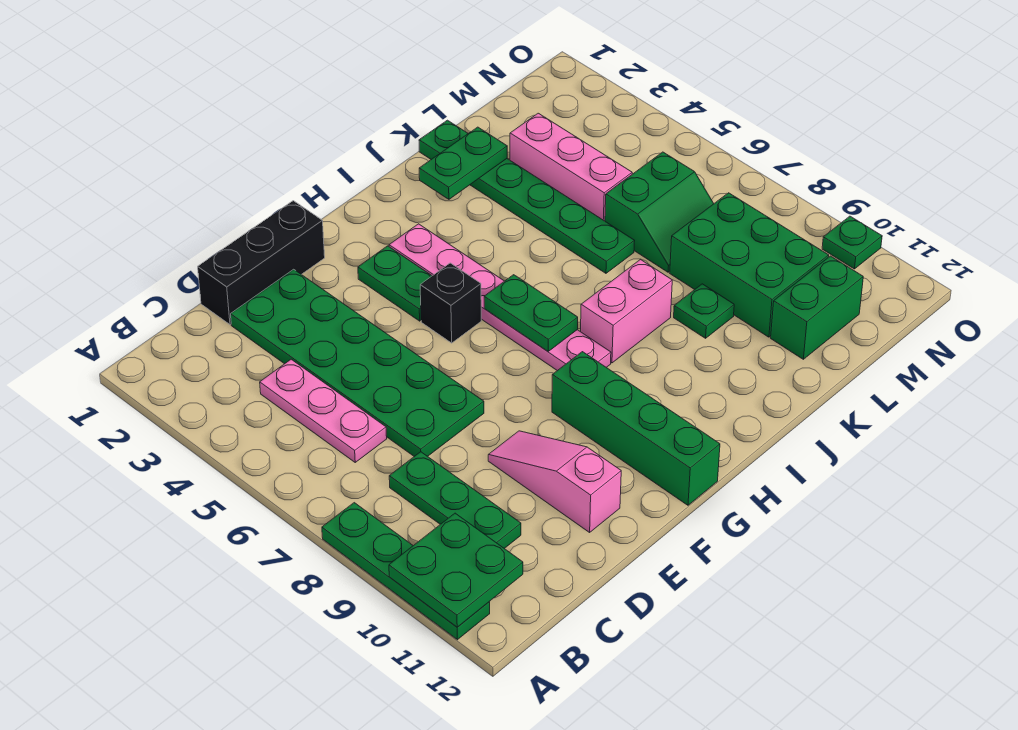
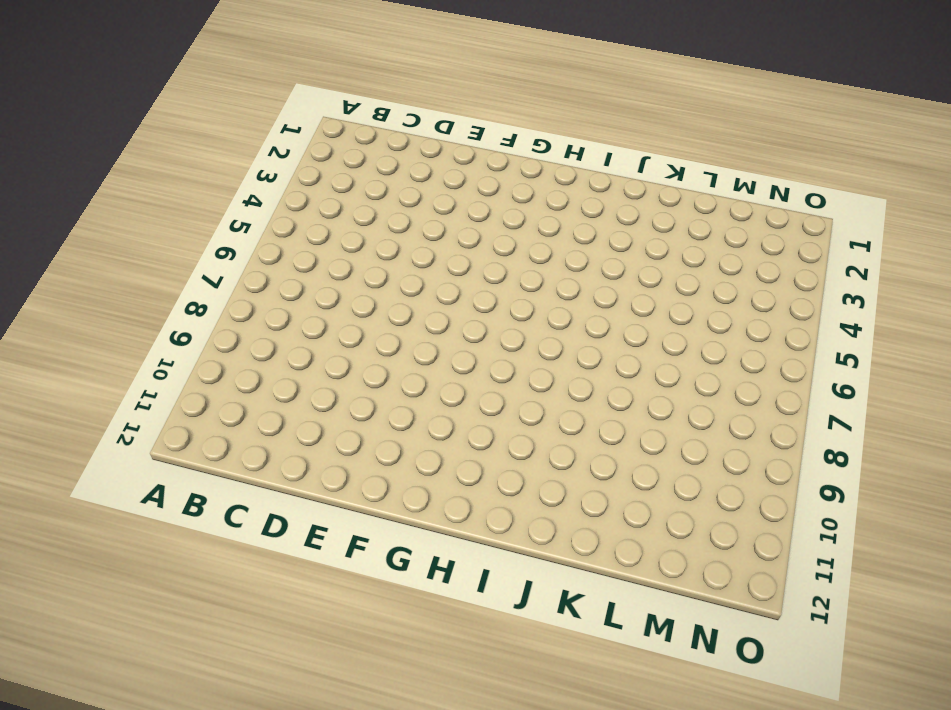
none -> green 1x4 plate [322,503,490,640]
none -> pink 1x3 plate [260,359,387,462]
none -> green 1x3 plate [389,452,521,549]

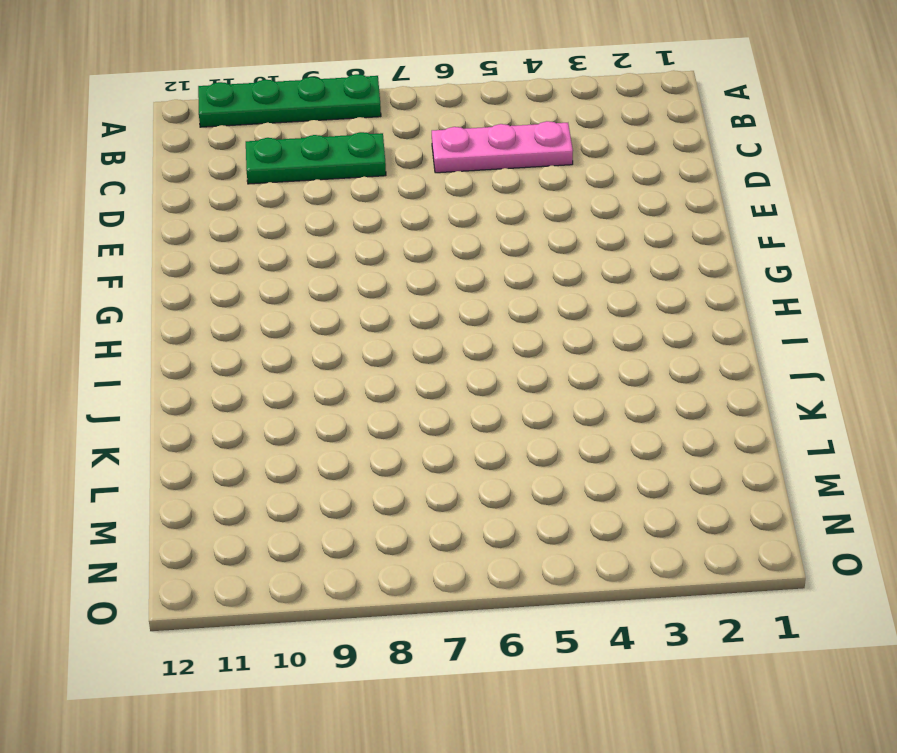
none -> black 1x3 brick [198,201,325,325]
none -> green 2x6 plate [231,269,484,456]
none -> pink 1x3 slope [488,431,621,532]

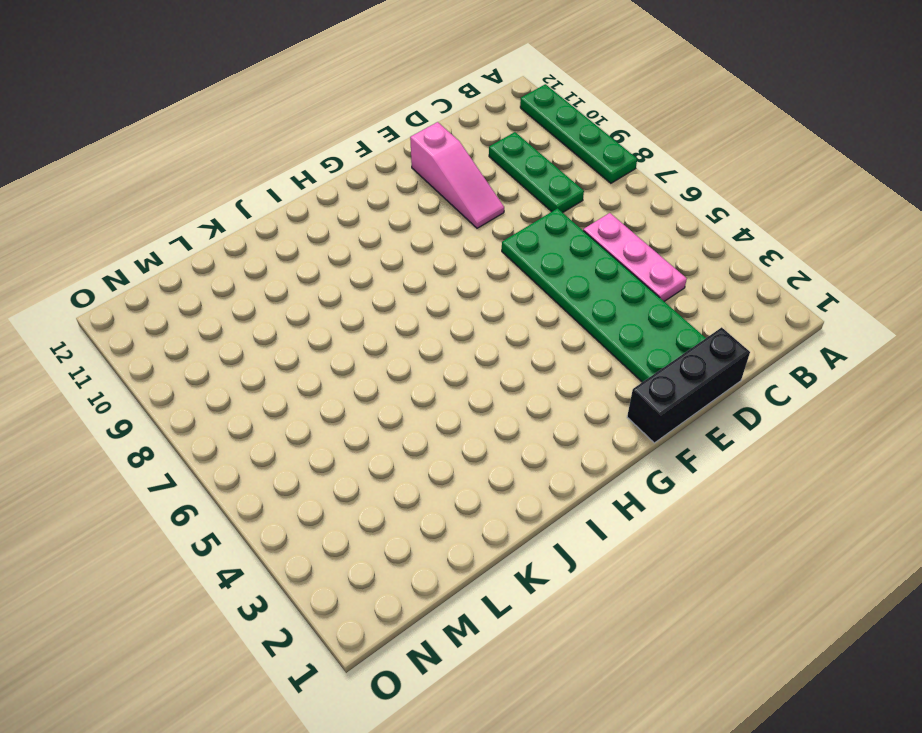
none -> green 1x2 plate [358,246,432,321]
none -> black 1x1 brick [420,263,481,343]
none -> green 1x4 brick [552,352,720,505]

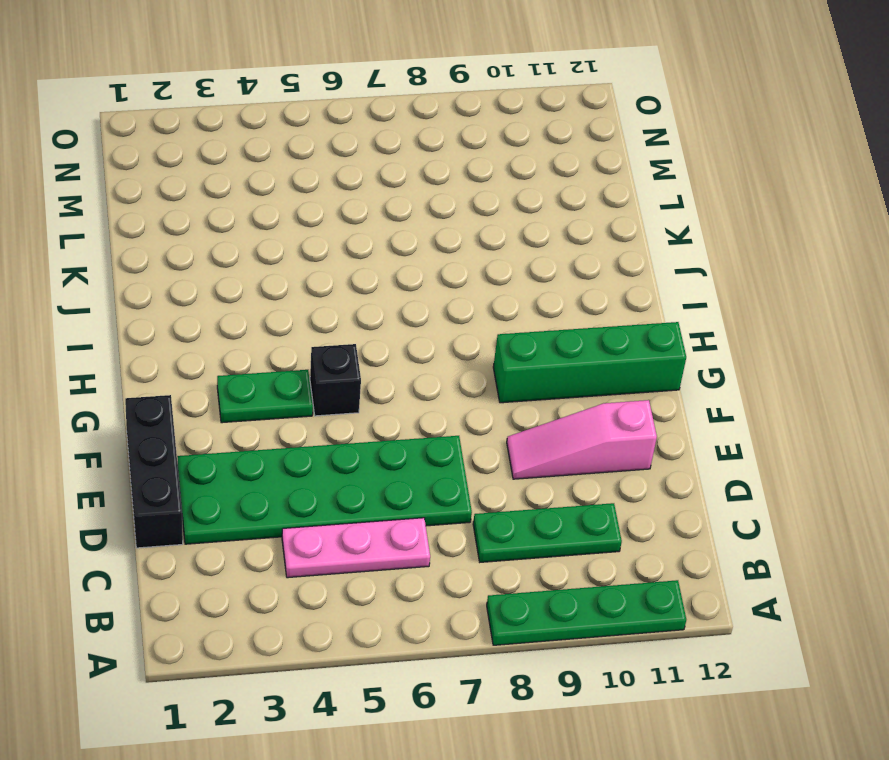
none -> pink 1x6 plate [389,224,611,371]
none -> pink 1x2 brick [581,260,672,363]
none -> green 1x6 plate [419,120,634,273]

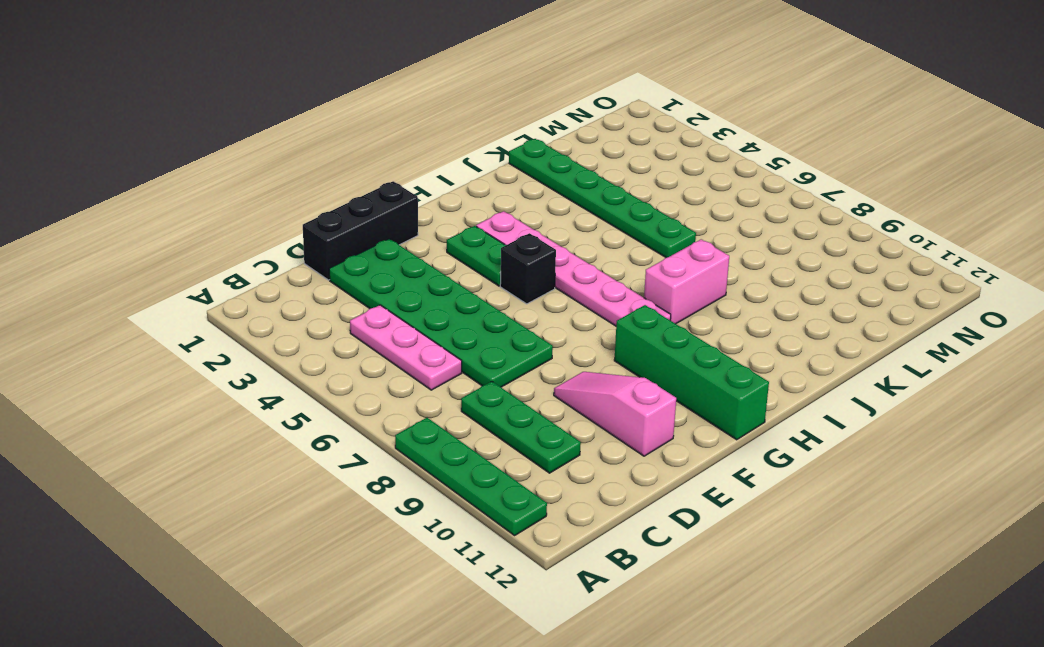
none -> green 1x1 plate [674,284,734,338]
none -> pink 1x3 brick [510,113,632,221]
none -> green 2x2 slope [605,152,714,272]

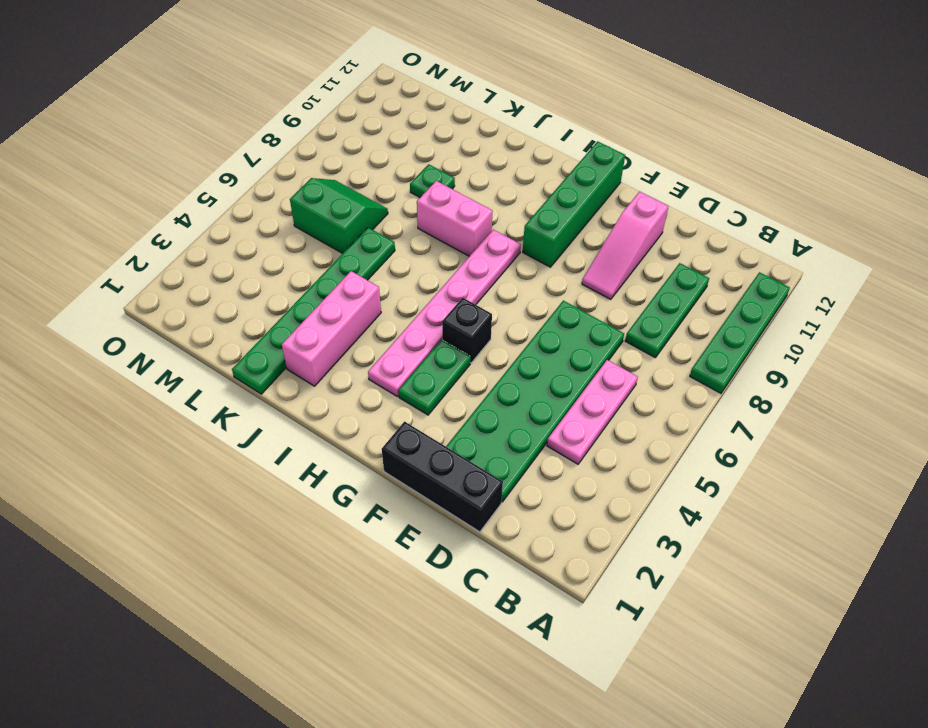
pink 1x3 brick [282,271,381,386] -> pink 1x3 brick moved to [510,113,632,221]
none -> green 2x3 brick [670,193,829,337]
none -> green 1x2 brick [771,256,863,359]
none -> green 1x1 plate [822,216,882,269]

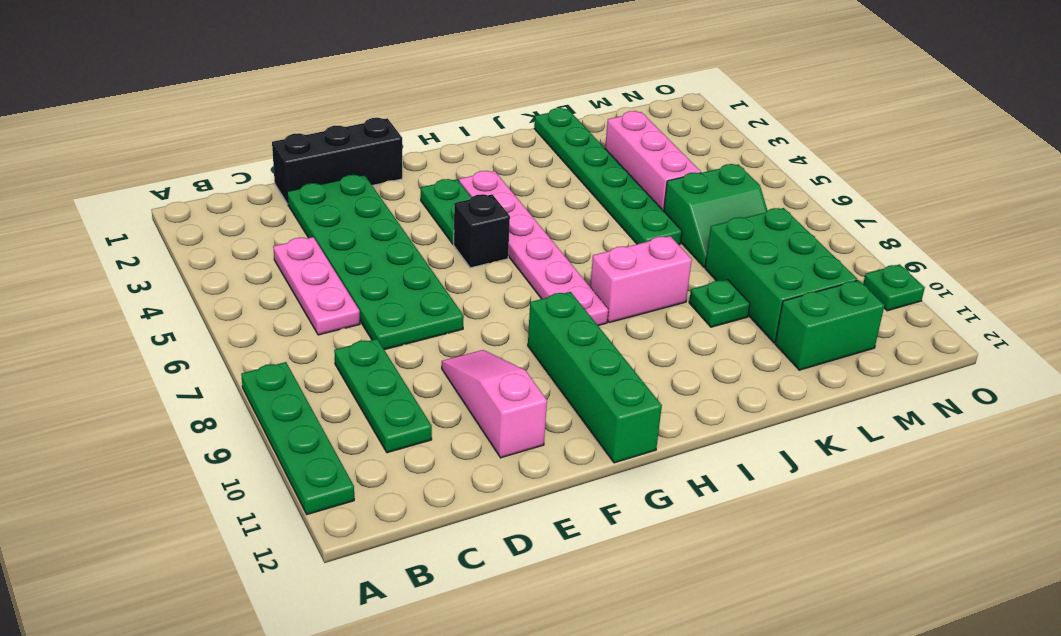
none -> green 2x2 plate [389,513,523,627]
none -> green 1x2 plate [484,275,578,351]
none -> green 1x2 plate [419,127,507,199]

